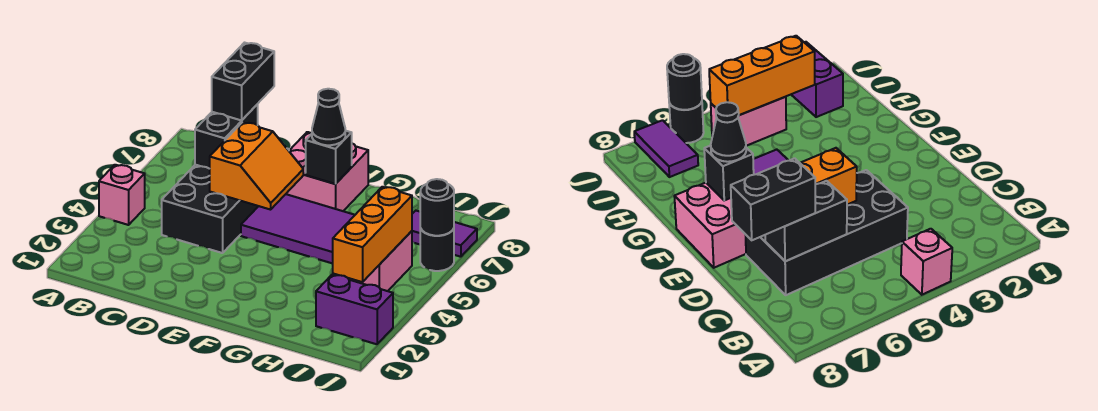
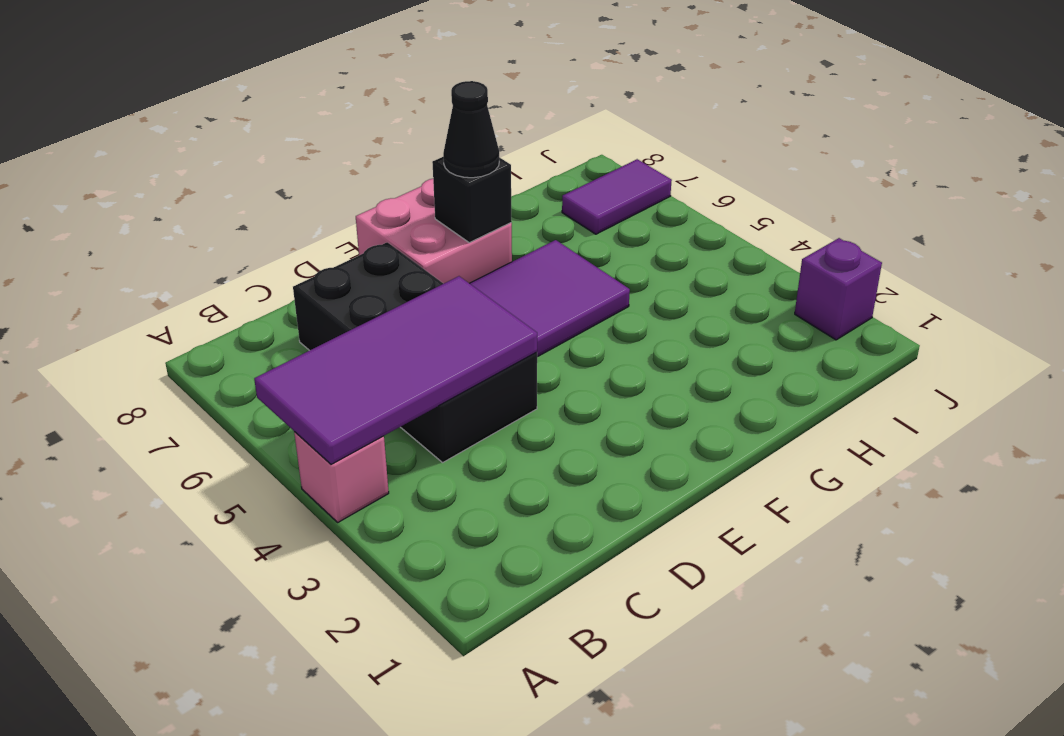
purple 2x4 tile [254,276,537,464] -> orange 2x2 slope [210,122,303,210]
purple 1x1 brick [795,238,882,340] -> purple 1x2 brick [316,275,393,344]
none -> pink 1x2 brick [350,231,412,291]
none -> black 1x1 round brick [420,228,454,271]
none -> black 1x2 brick [195,105,258,169]

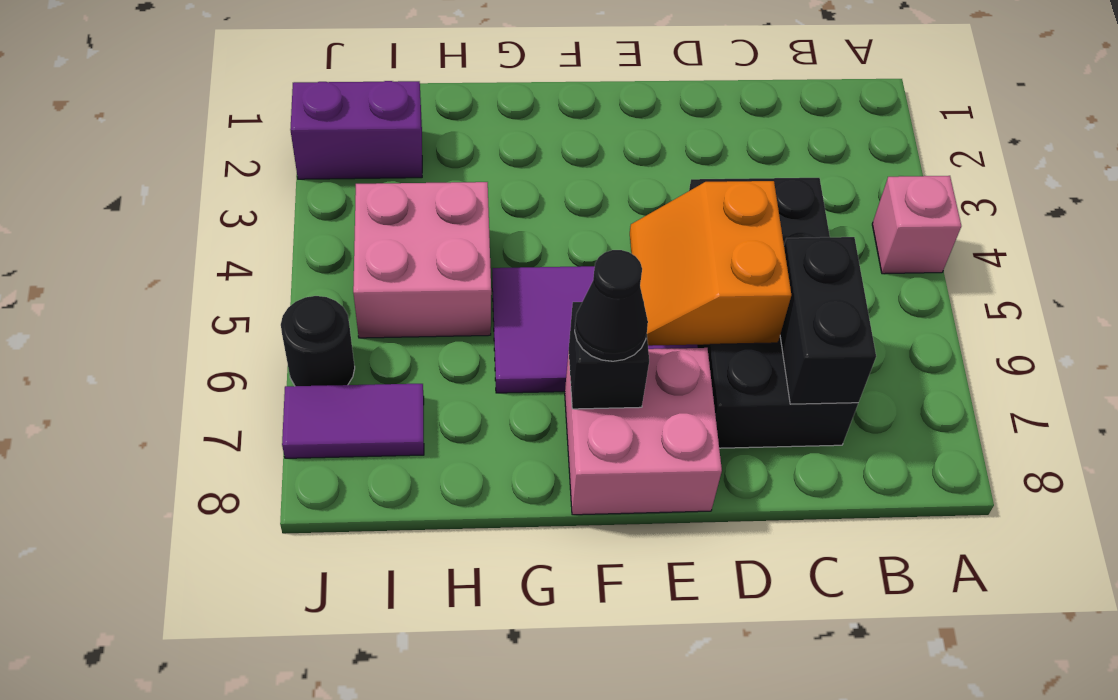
pink 2x2 brick [353,182,491,338] -> pink 1x2 brick [350,231,412,291]
none -> orange 1x3 brick [333,187,412,282]
none -> black 1x1 round brick [420,179,454,236]
none -> black 1x2 brick [212,43,274,120]

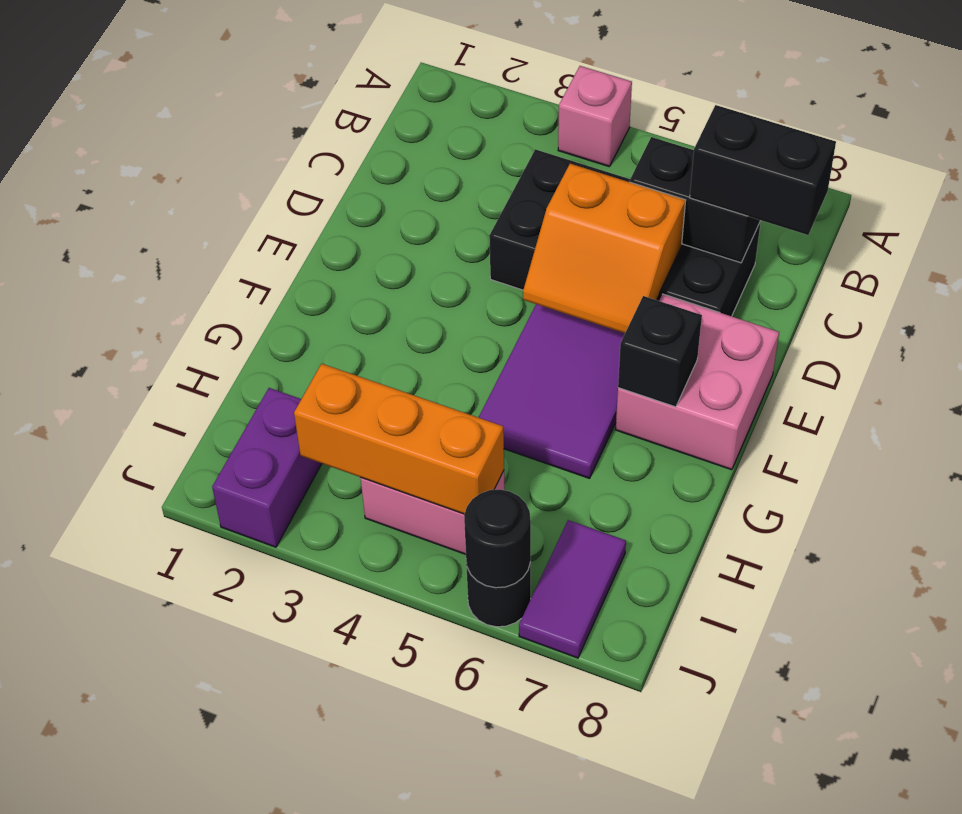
none -> black 1x1 cone [312,89,345,145]

